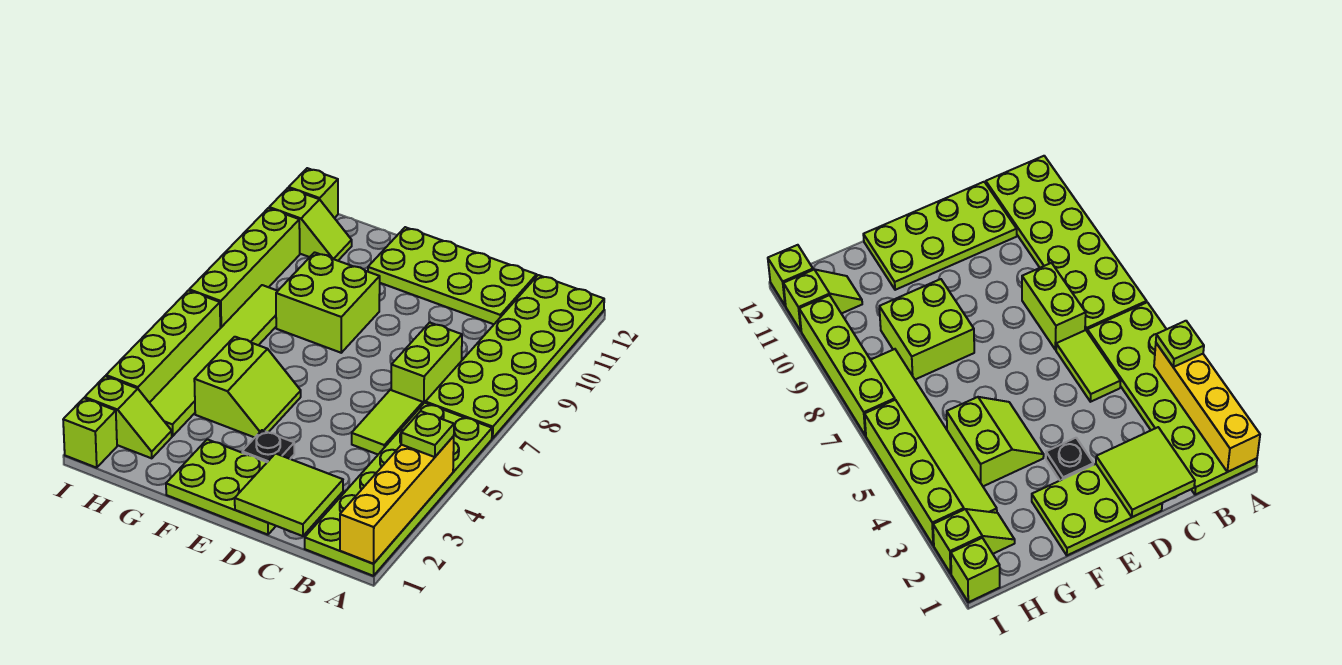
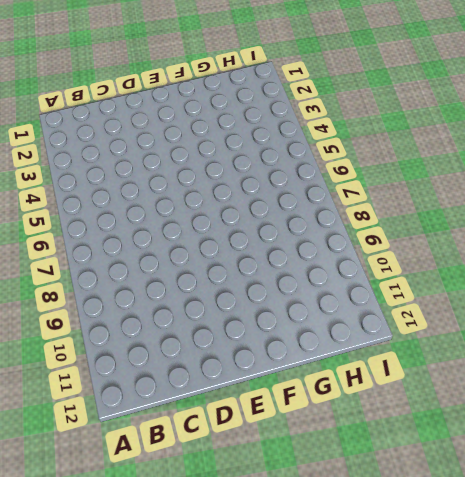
none -> lime 2x6 plate [305,403,492,576]
none -> lime 2x6 plate [425,275,604,438]
none -> lime 1x2 tile [352,390,423,454]

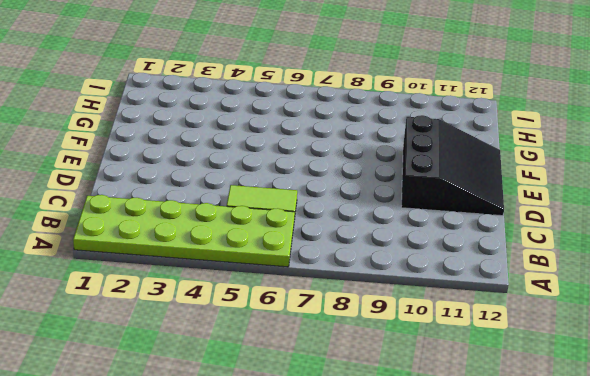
black 3x3 slope [401,115,504,216] -> lime 2x4 plate [368,227,537,324]
none -> lime 2x6 plate [425,275,604,438]
none -> lime 1x2 brick [391,322,462,404]
none -> lime 2x3 plate [166,439,276,535]

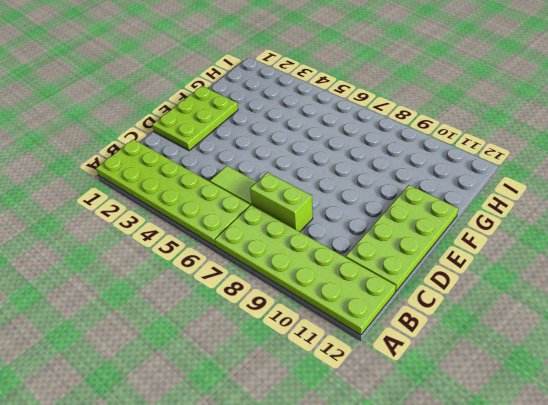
none -> black 1x1 plate [242,430,294,462]
none -> lime 2x2 slope [194,337,301,437]
none -> lime 2x2 brick [276,252,380,353]

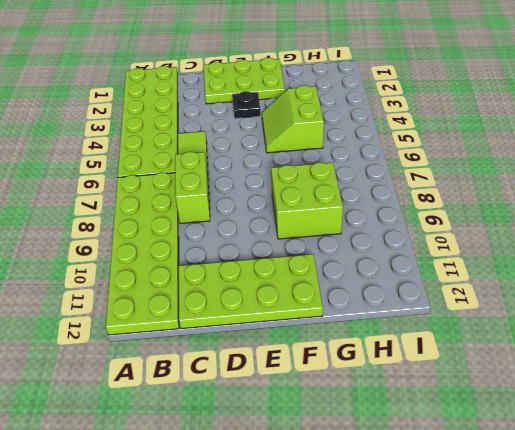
none -> lime 1x2 slope [85,376,172,458]
none -> lime 1x6 tile [150,285,277,436]
none -> lime 1x2 slope [269,188,352,261]

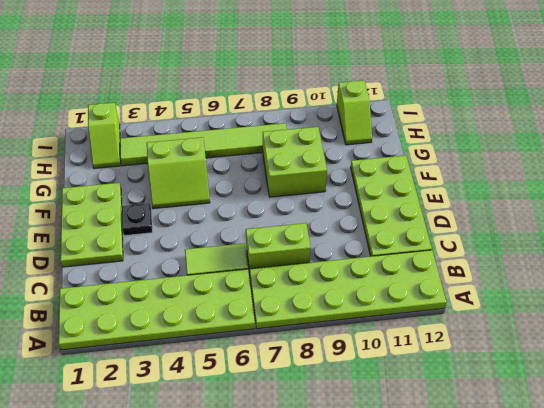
none -> lime 1x1 brick [63,398,117,468]
none -> lime 1x4 brick [106,290,220,403]
none -> lime 1x4 brick [189,208,300,328]

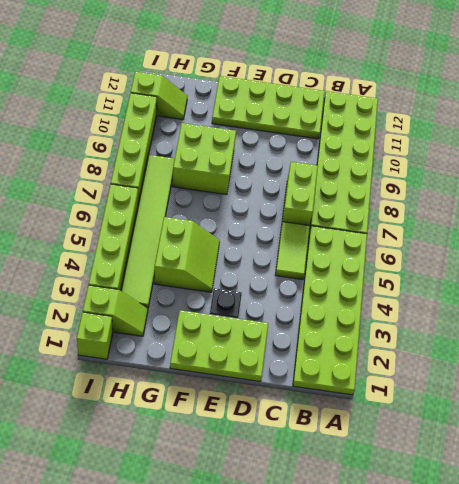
none -> lime 1x1 brick [289,168,338,218]
none -> yellow 1x4 brick [340,436,454,564]
none -> lime 2x2 tile [235,454,343,536]

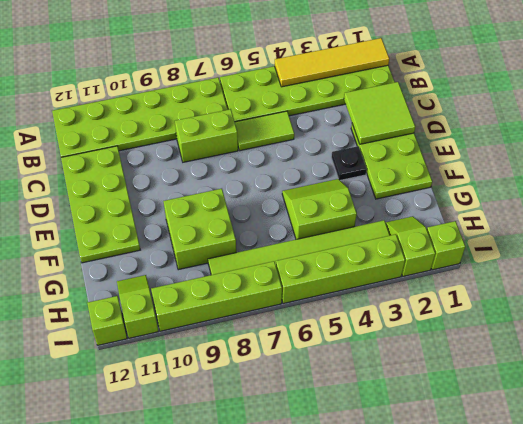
yellow 1x4 tile [275,38,389,87] -> yellow 1x4 brick [340,436,454,564]
none -> lime 1x1 plate [401,411,454,457]

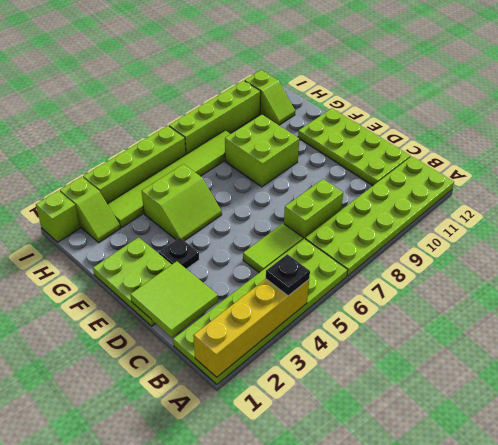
black 1x1 plate [266,254,310,296] -> lime 1x1 plate [401,411,454,457]
none -> lime 1x1 brick [289,168,338,218]

